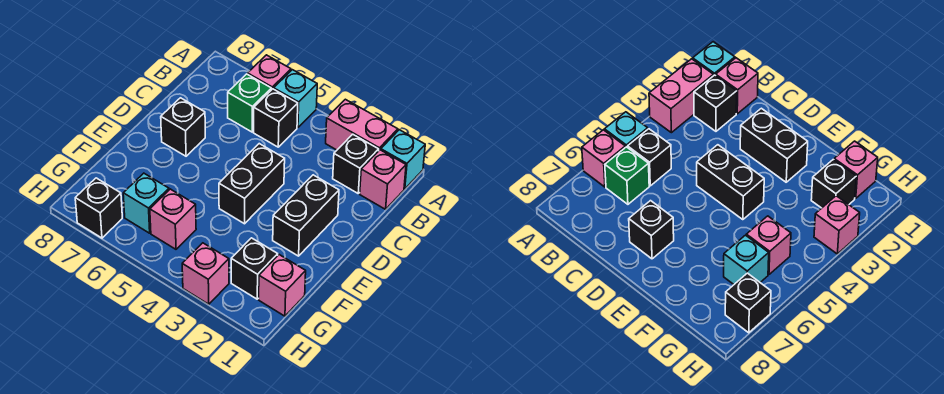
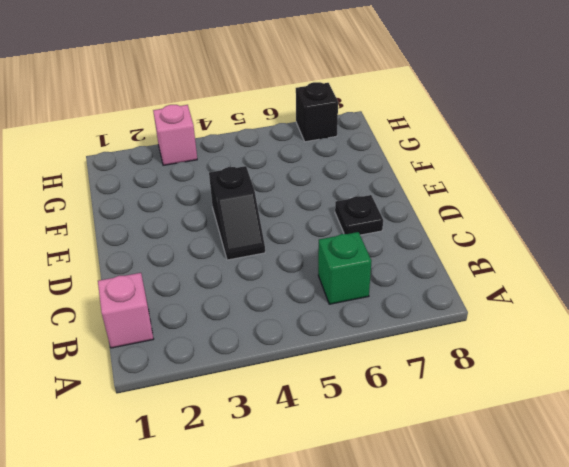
black 1x2 slope [209,166,265,260] -> black 1x2 brick [219,144,285,224]
black 1x1 plate [335,195,383,235] -> black 1x1 brick [161,98,205,156]
none -> cyan 1x1 brick [381,130,425,189]
none -> pink 1x2 brick [326,99,398,150]
none -> cyan 1x1 brick [274,70,317,128]

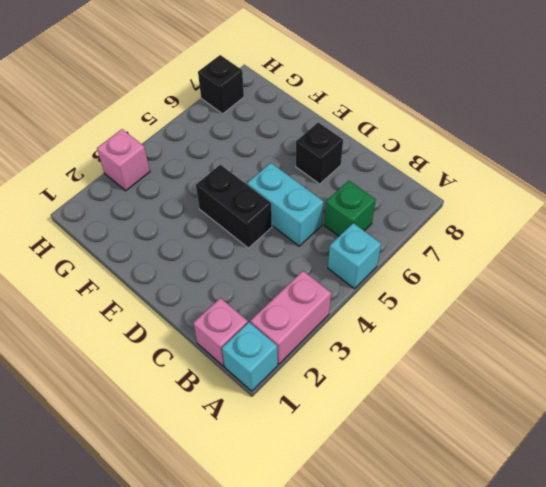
cyan 1x2 brick [247,163,324,246] -> none
none -> pink 1x1 brick [248,55,291,90]
none -> black 1x1 brick [333,134,379,193]
none -> black 1x1 brick [254,89,298,147]

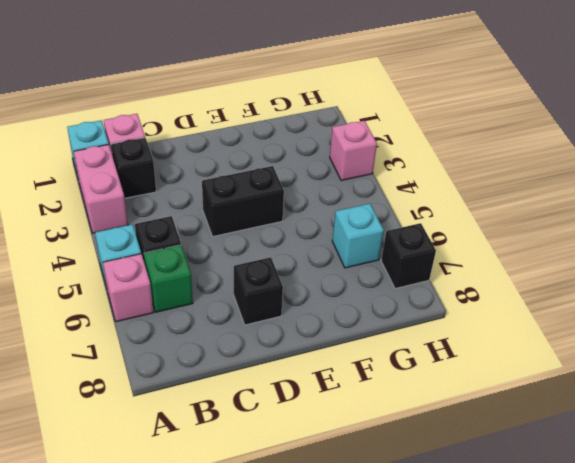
none -> black 1x2 brick [273,175,339,256]
none -> pink 1x1 brick [259,255,306,316]
none -> black 1x1 brick [231,238,278,299]

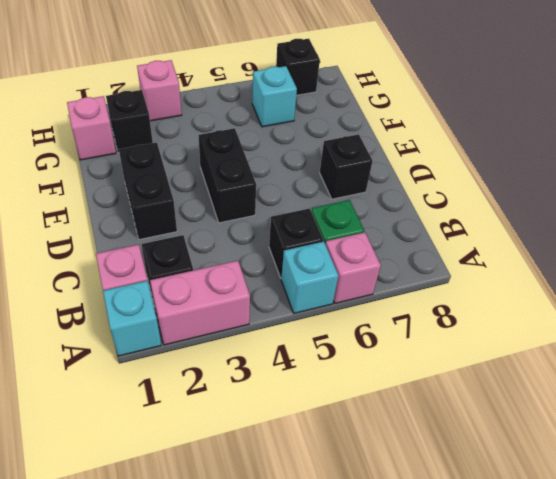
none -> pink 1x1 brick [150,189,196,249]

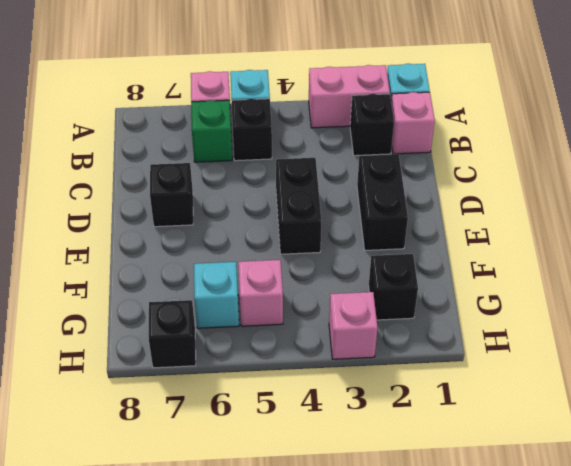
none -> pink 1x1 brick [259,255,306,316]

